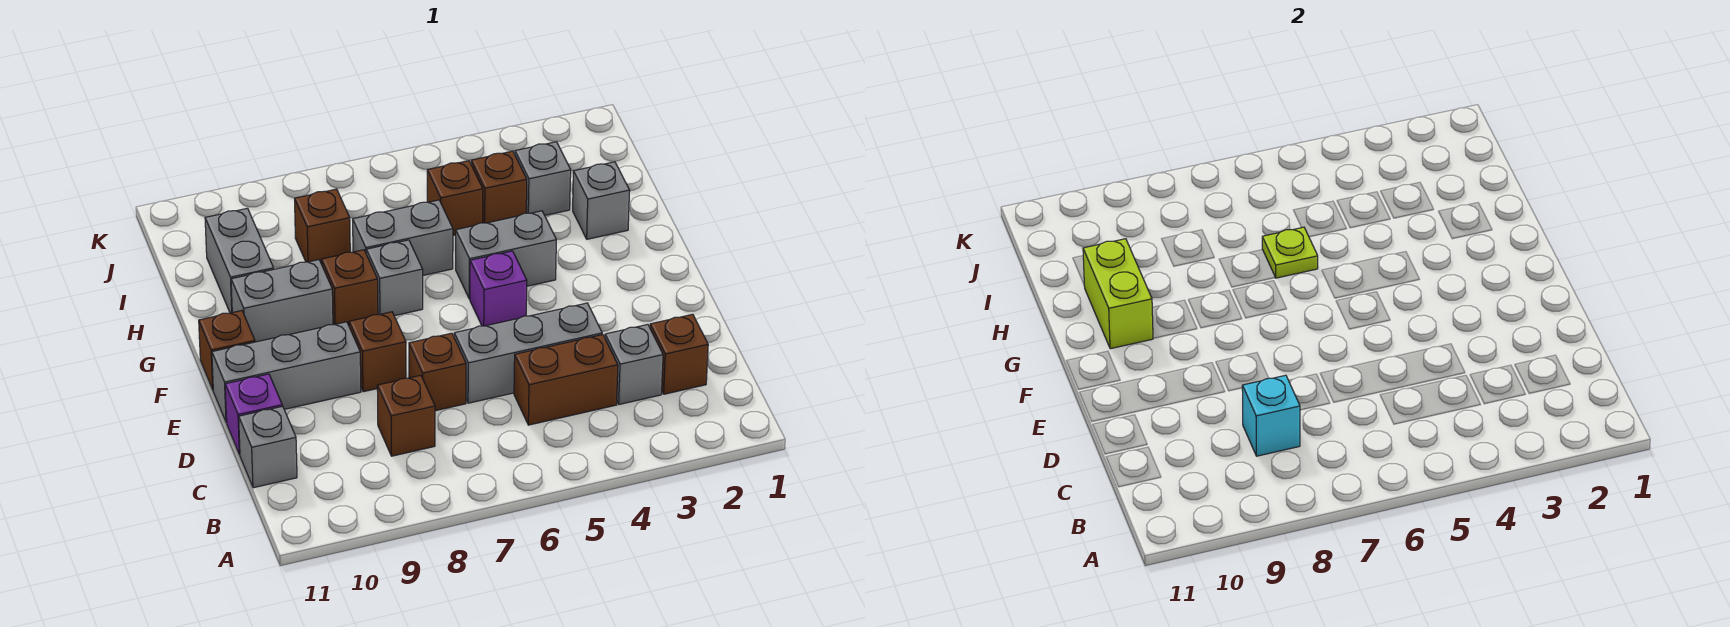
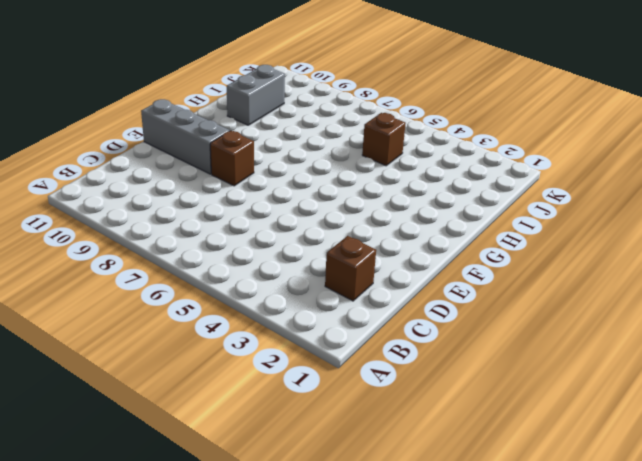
none -> grey 1x1 brick [605,324,663,404]
none -> brown 1x2 brick [514,335,618,425]
none -> brown 1x1 brick [377,375,435,456]

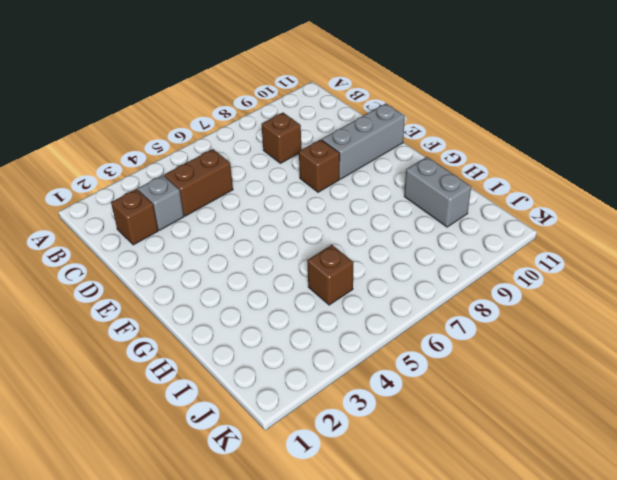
none -> grey 1x1 brick [239,406,297,488]
none -> grey 1x3 brick [454,303,602,403]
none -> brown 1x1 brick [409,333,466,411]

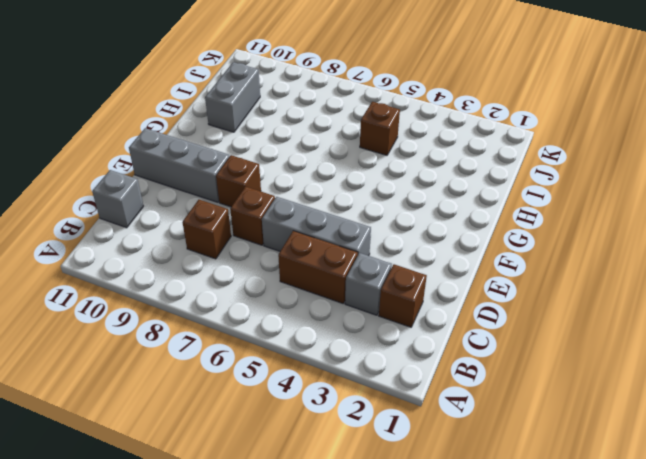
none -> purple 1x1 brick [225,374,282,455]
none -> purple 1x1 brick [470,251,527,326]
none -> brown 1x1 brick [199,311,255,389]

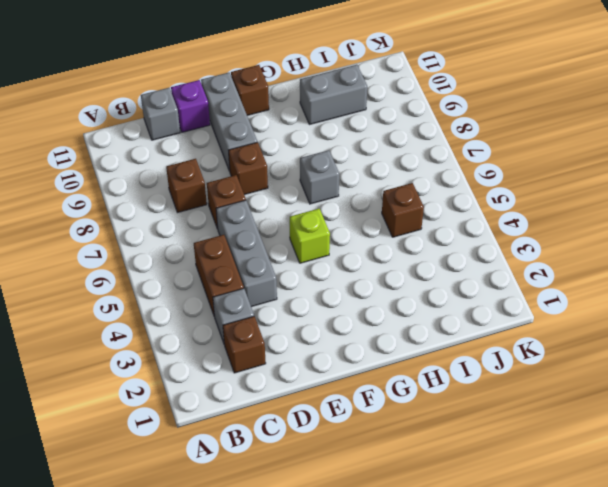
lime 1x1 brick [290,209,330,263] -> purple 1x1 brick [470,251,527,326]
none -> grey 1x2 brick [456,211,556,299]
none -> brown 1x1 brick [322,250,378,325]
none -> grey 1x2 brick [231,260,333,342]

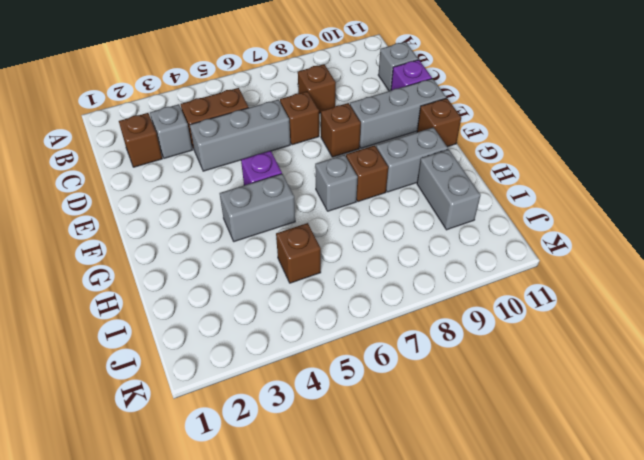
none -> grey 1x1 brick [573,162,630,239]
none -> grey 1x2 brick [353,200,453,275]
none -> grey 1x1 brick [515,142,571,215]

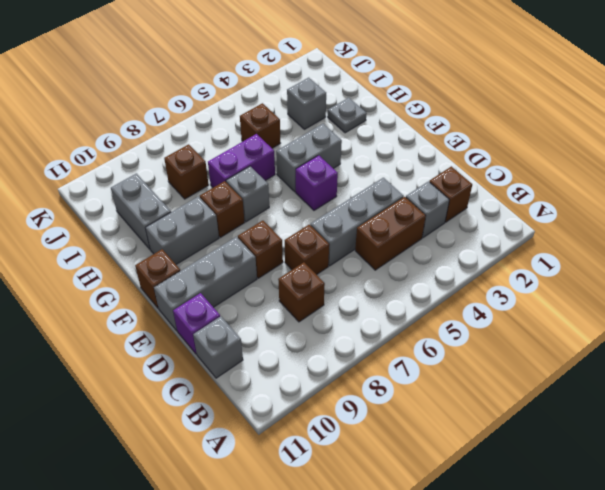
grey 1x1 plate [328,98,367,133] -> grey 1x1 brick [573,162,630,239]
purple 1x2 brick [208,134,275,188] -> grey 1x2 brick [353,200,453,275]
none -> brown 1x1 brick [471,151,527,223]
none -> cyan 1x1 brick [1242,375,1300,456]
none -> lime 1x2 brick [1083,239,1153,349]

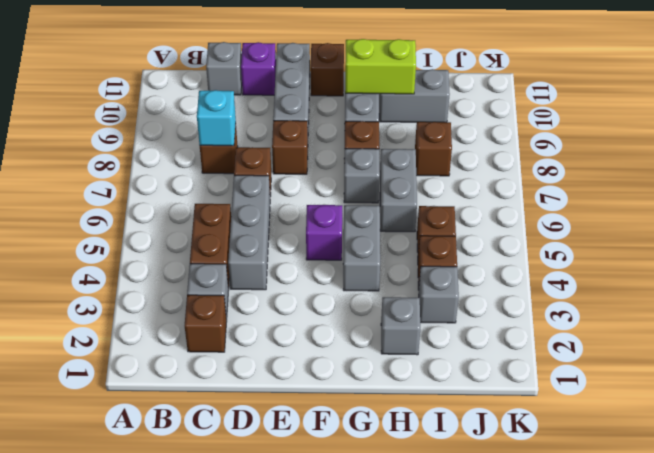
none -> lime 1x1 plate [1262,227,1318,278]

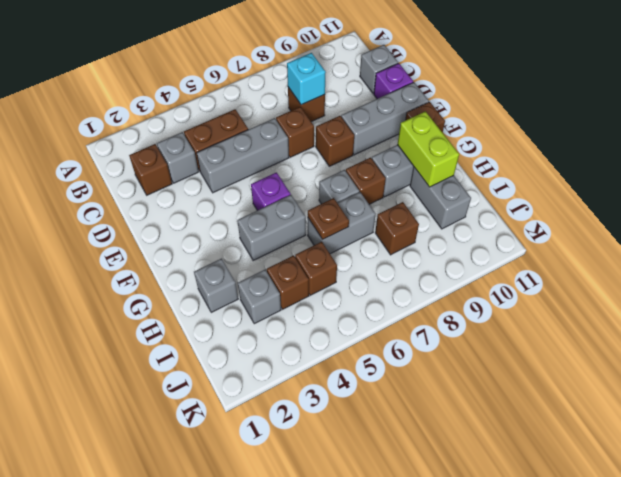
brown 1x1 plate [308,198,349,240] -> lime 1x1 plate [1262,227,1318,278]

